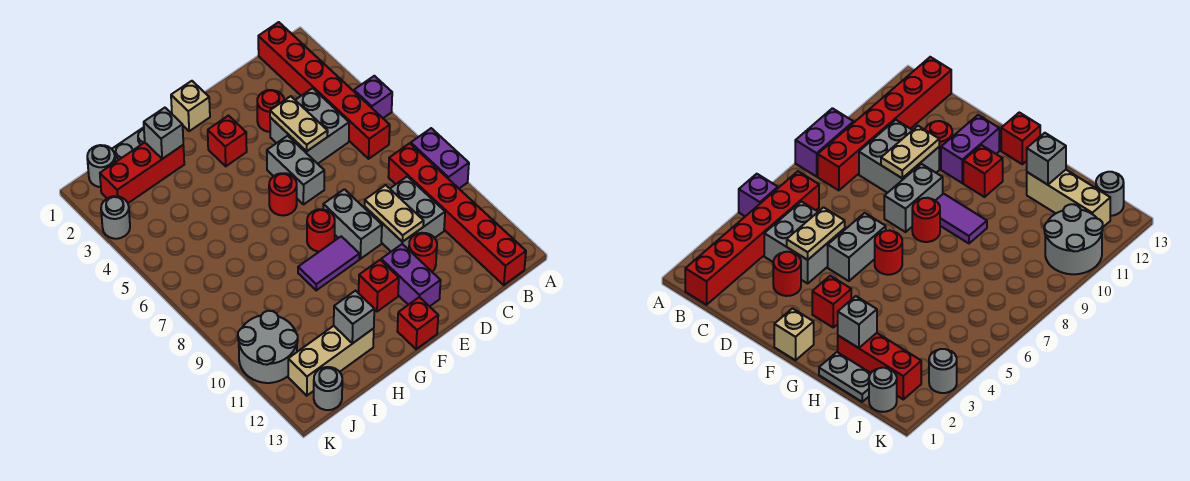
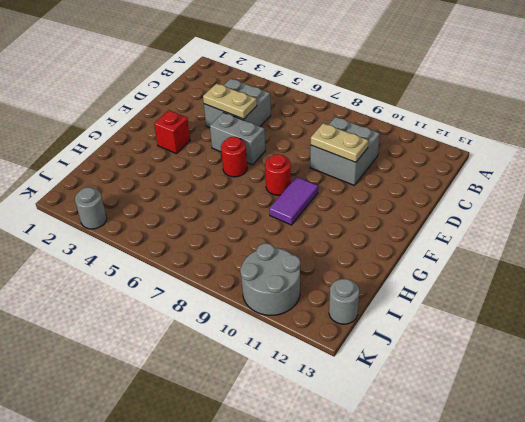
none -> purple 1x1 brick [354,76,392,118]
none -> purple 1x2 brick [411,128,469,188]
none -> red 1x6 brick [258,22,390,159]

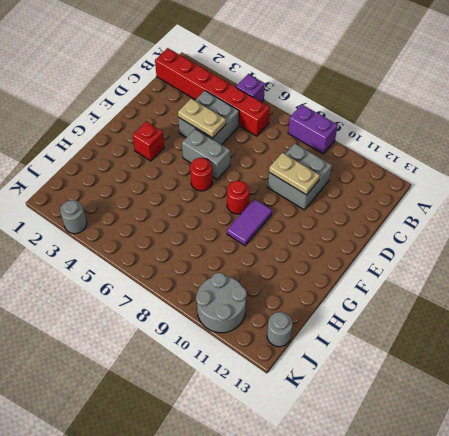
none -> red 1x6 brick [388,143,526,285]
none -> red 1x1 round brick [257,90,284,132]
none -> red 1x1 round brick [409,233,437,272]

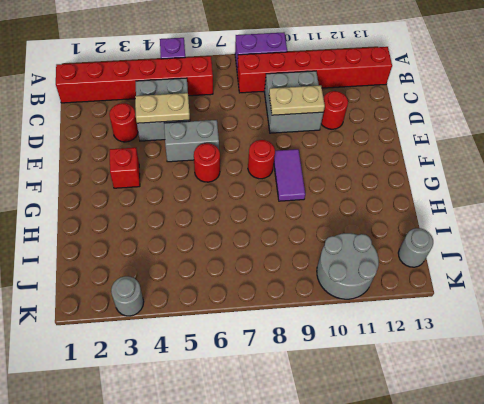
none -> grey 1x2 brick [323,189,382,259]
none -> purple 1x2 brick [381,244,441,306]
none -> tan 1x1 brick [171,81,210,131]

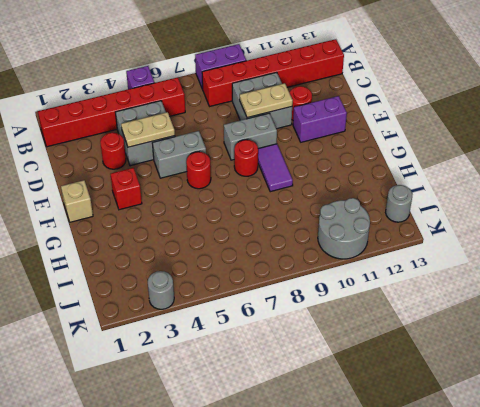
none -> red 1x1 brick [359,260,399,312]
none -> red 1x1 brick [397,297,438,349]
none -> grey 1x2 plate [112,127,145,162]

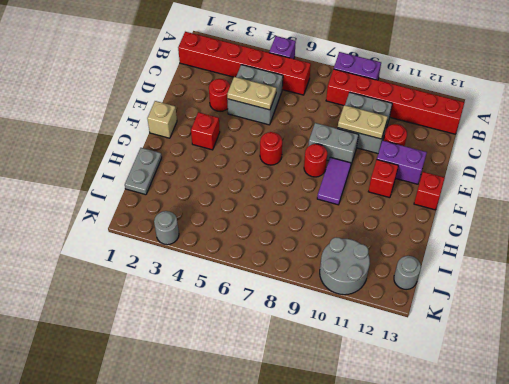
none -> grey 1x2 brick [267,136,324,205]
none -> red 1x3 brick [100,142,184,203]
none -> tan 1x3 brick [288,326,374,396]

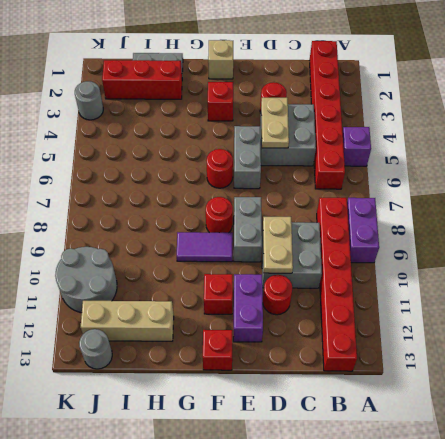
none -> grey 1x1 round brick [87,145,115,187]
none -> grey 1x1 brick [144,108,183,159]
none -> grey 1x1 brick [334,291,374,344]

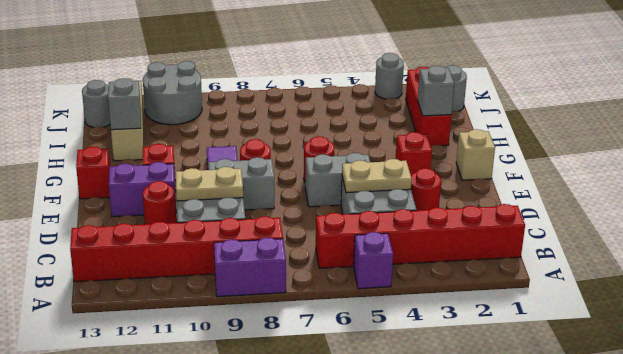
none -> grey 1x2 plate [112,127,145,162]

